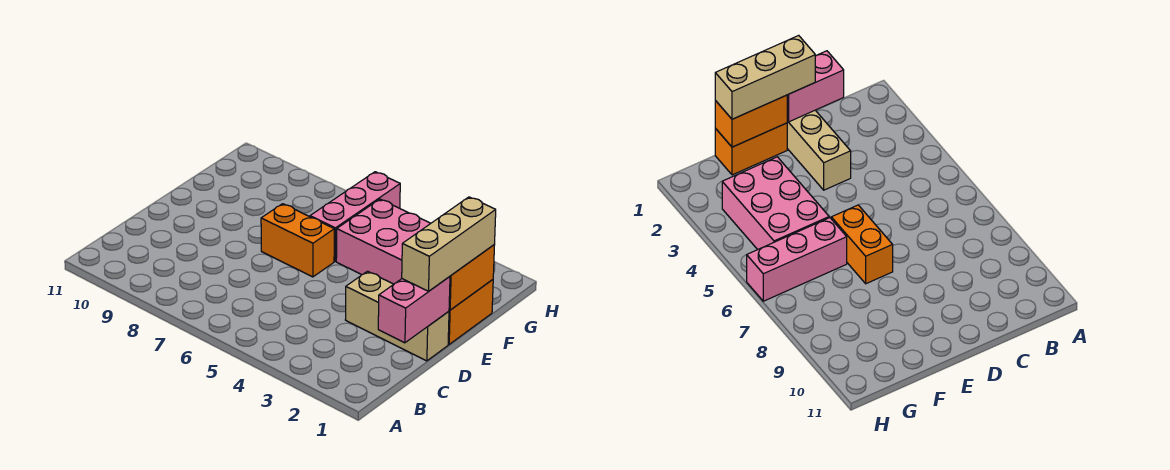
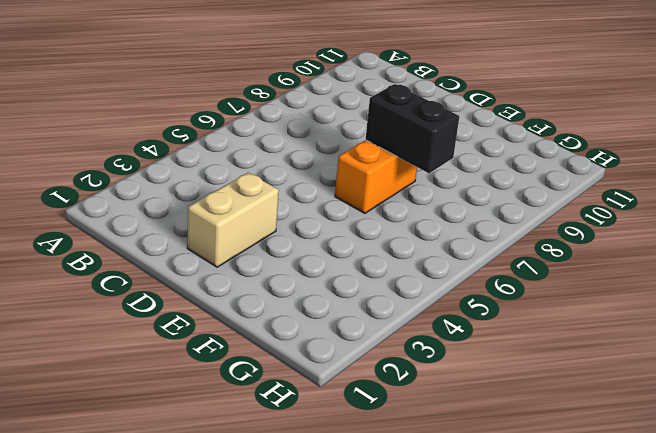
tan 1x2 brick [187,172,279,267] -> tan 1x3 brick [345,271,449,361]
black 1x2 brick [366,84,459,173] -> none
none -> orange 1x2 brick [448,280,493,344]
none -> pink 2x3 brick [336,199,431,284]

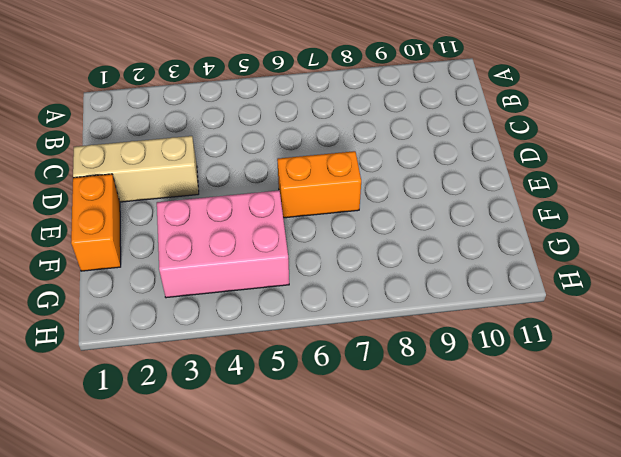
none -> pink 1x3 brick [310,172,400,261]
none -> pink 1x2 brick [378,277,450,343]

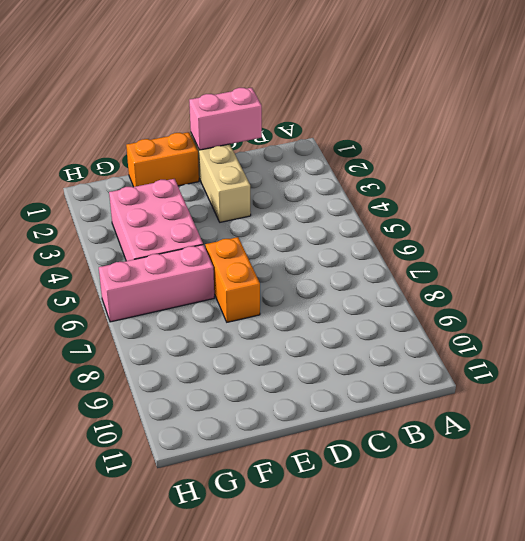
none -> orange 1x2 brick [449,245,494,310]
none -> tan 1x3 brick [402,197,496,291]

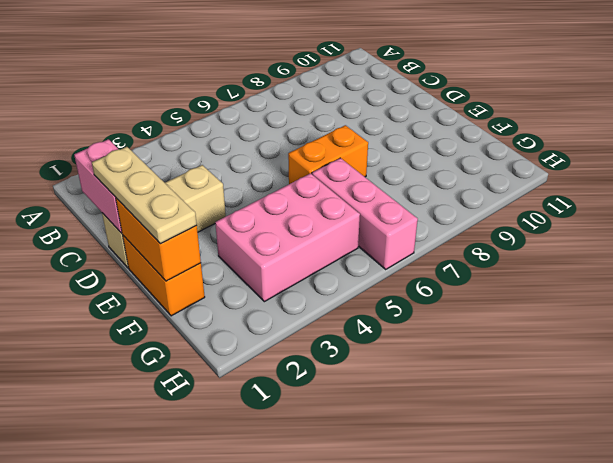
tan 1x3 plate [92,147,197,244] -> tan 1x3 brick [402,197,496,291]

